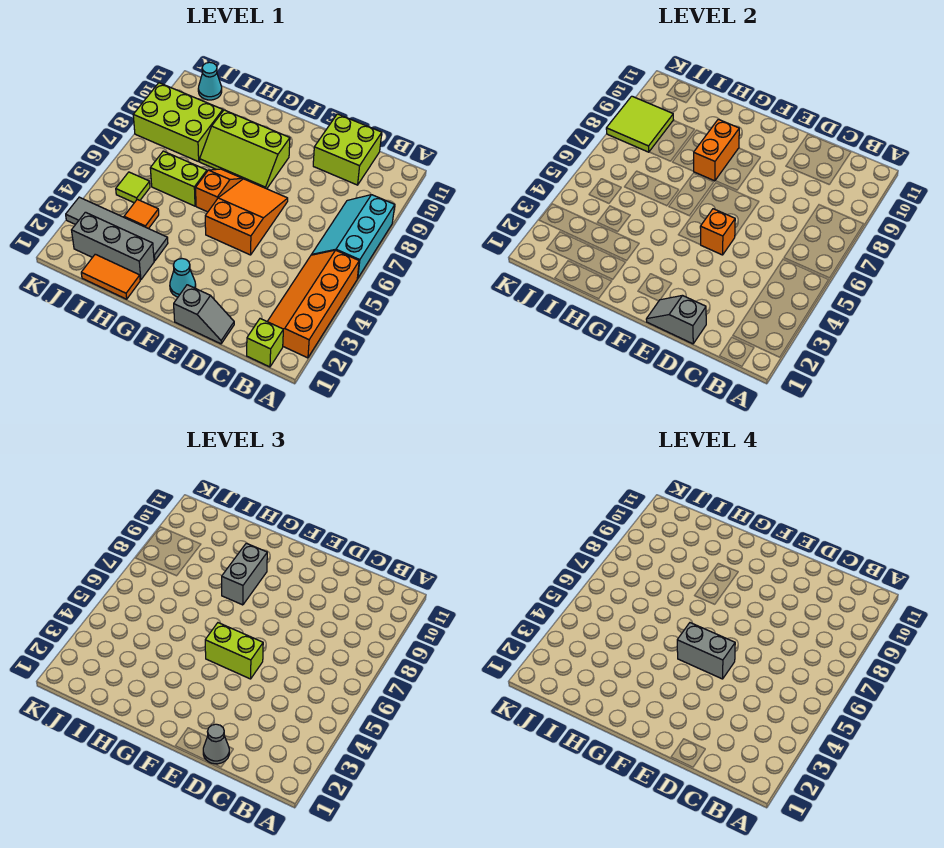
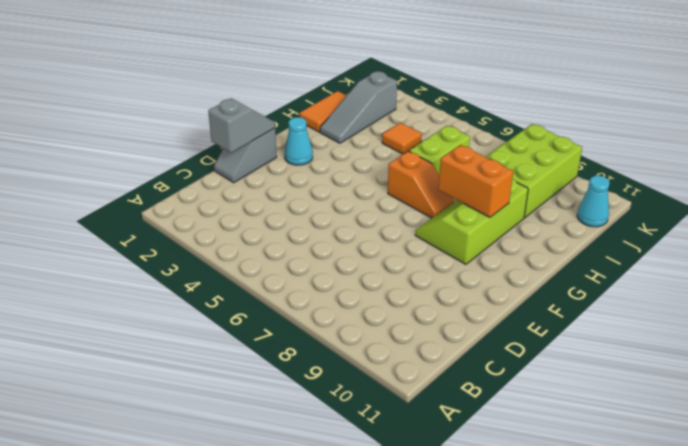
grey 1x3 slope [320,72,397,143] -> grey 1x3 brick [72,212,154,280]
none -> orange 2x4 slope [267,250,359,358]
none -> cyan 2x3 slope [311,195,395,278]
none -> lime 1x1 brick [247,319,283,367]

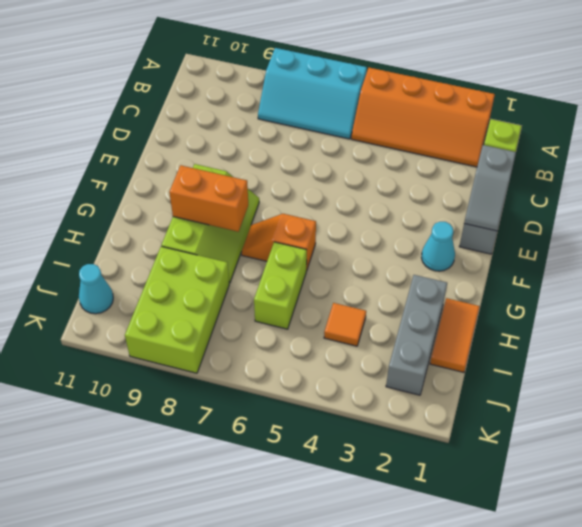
none -> lime 2x2 brick [313,114,382,185]
none -> orange 2x3 slope [205,179,288,255]
none -> grey 1x4 tile [66,197,168,261]

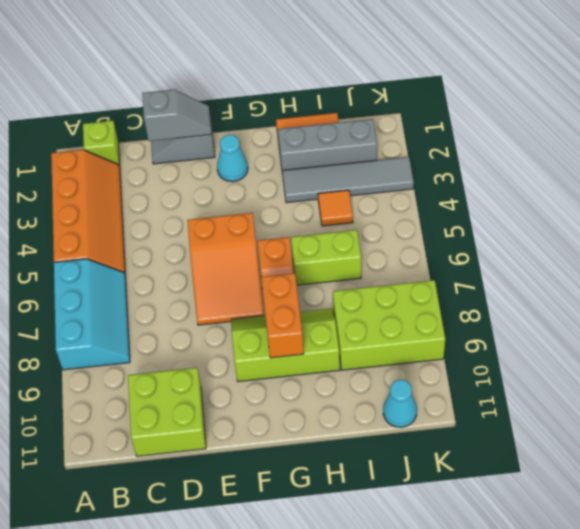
none -> lime 1x1 tile [116,172,150,203]
none -> orange 1x1 brick [700,209,735,255]
none -> lime 2x2 tile [606,96,673,152]

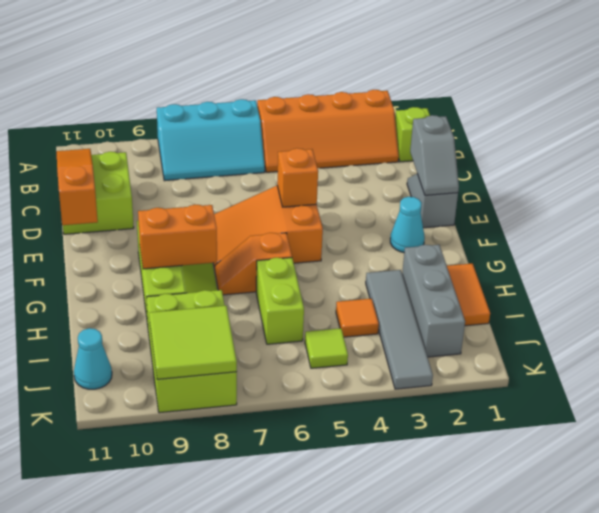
orange 1x3 slope [57,149,98,225] -> none
none -> grey 1x1 cone [203,724,229,764]
none -> lime 1x2 brick [205,623,263,679]
none -> grey 1x2 brick [222,543,267,605]

